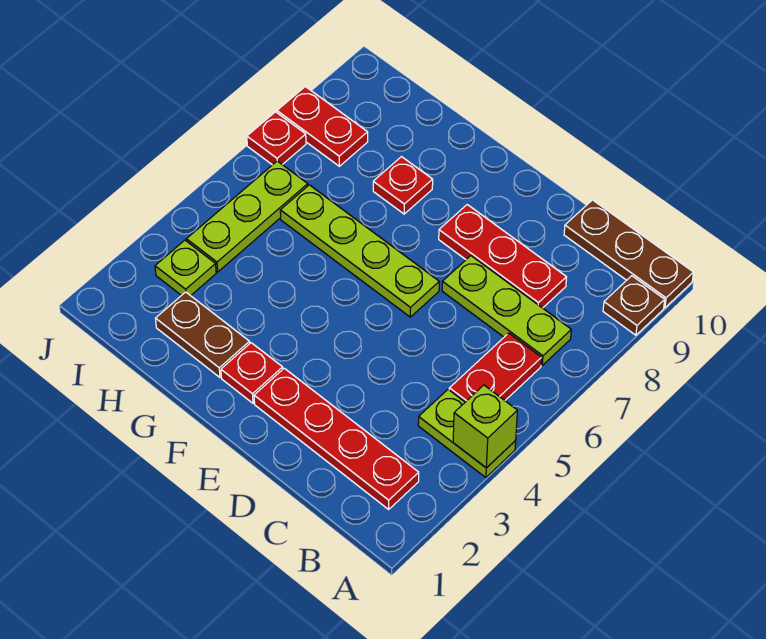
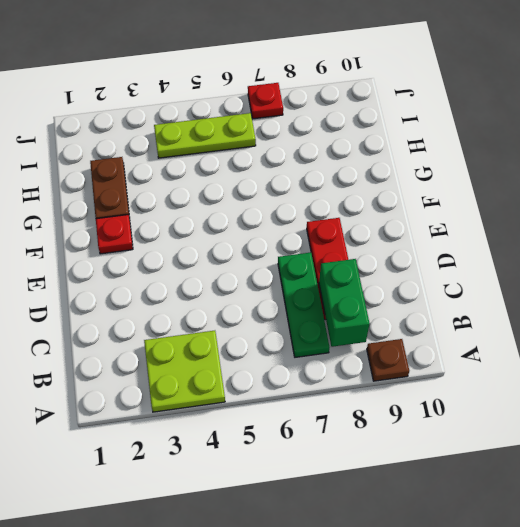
lime 2x2 plate [144,331,225,412] -> lime 1x2 plate [418,390,516,478]
green 1x3 plate [278,252,329,357] -> lime 1x3 plate [442,256,571,365]
green 1x2 brick [319,259,370,347] -> none
none -> brown 1x3 plate [564,200,694,308]
none -> red 1x4 plate [254,368,419,509]
none -> red 1x2 plate [449,333,541,402]

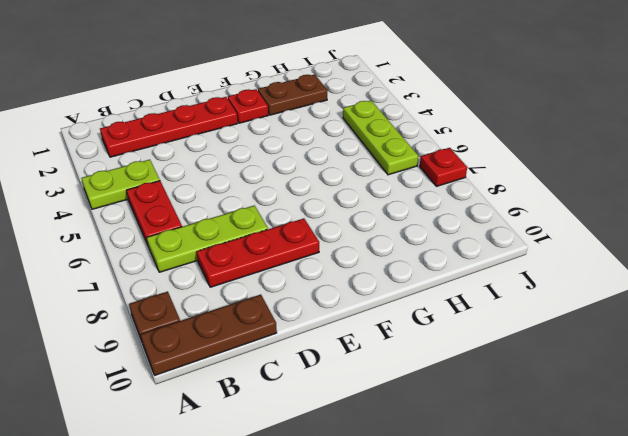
none -> lime 1x4 plate [280,185,439,317]
none -> red 1x1 plate [373,157,433,214]
none -> lime 1x1 plate [155,240,216,296]

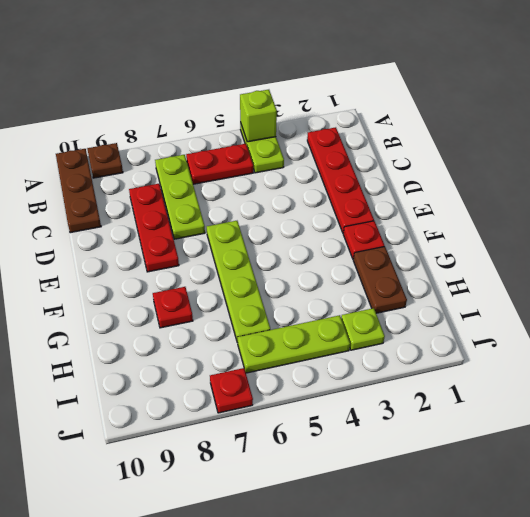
none -> red 1x2 plate [277,87,368,166]

